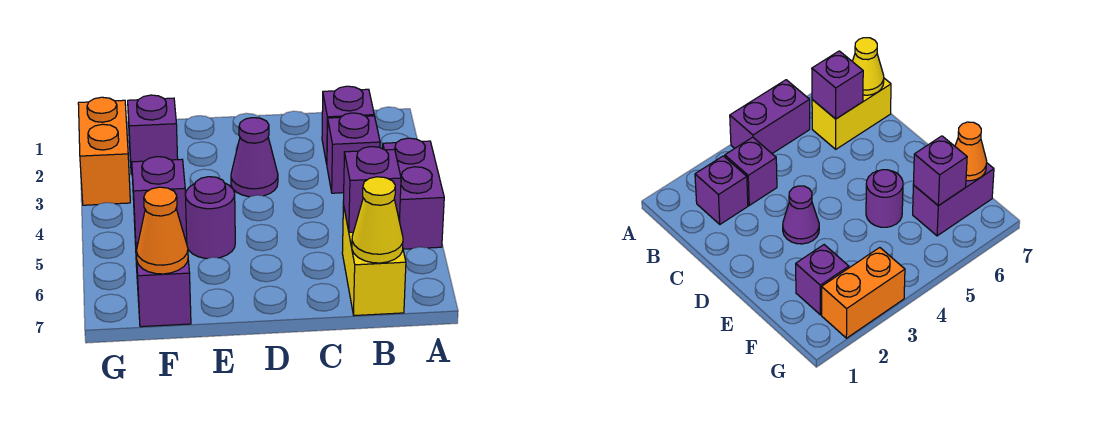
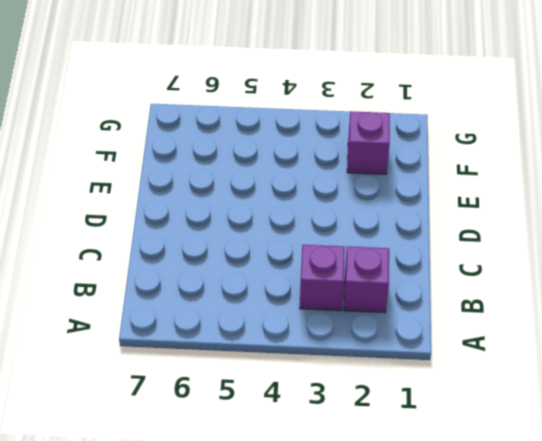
none -> purple 1x2 brick [383,138,444,249]
none -> yellow 1x2 brick [342,204,406,316]
none -> purple 1x1 cone [231,118,278,197]

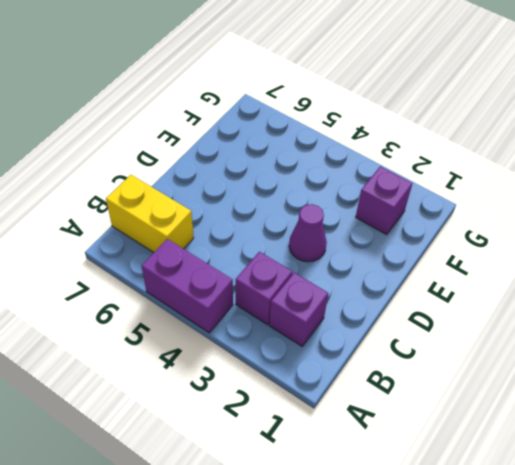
none -> purple 1x1 round brick [185,177,235,259]
none -> purple 1x2 brick [134,221,191,327]
none -> orange 1x2 brick [78,97,130,205]

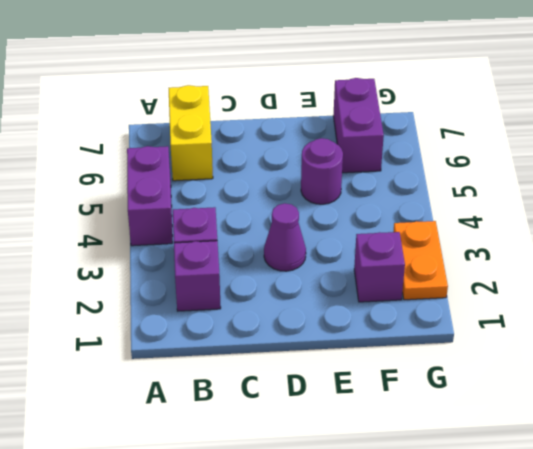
orange 1x2 plate [393,221,448,300] -> orange 1x2 brick [78,97,130,205]
none -> purple 1x1 brick [343,147,401,232]
none -> yellow 1x1 cone [352,177,403,263]
none -> purple 1x1 brick [132,157,187,243]

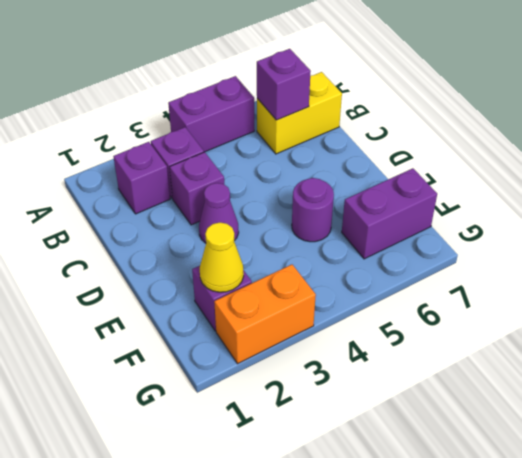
purple 1x1 brick [170,152,224,225] -> purple 1x1 brick moved to [132,157,187,243]
yellow 1x1 cone [200,222,244,292] -> yellow 1x1 cone moved to [352,177,403,263]
none -> orange 1x1 cone [136,187,188,274]

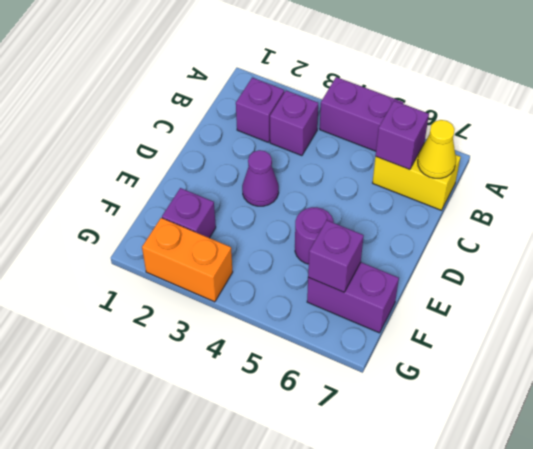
none -> orange 1x1 cone [136,187,188,274]

